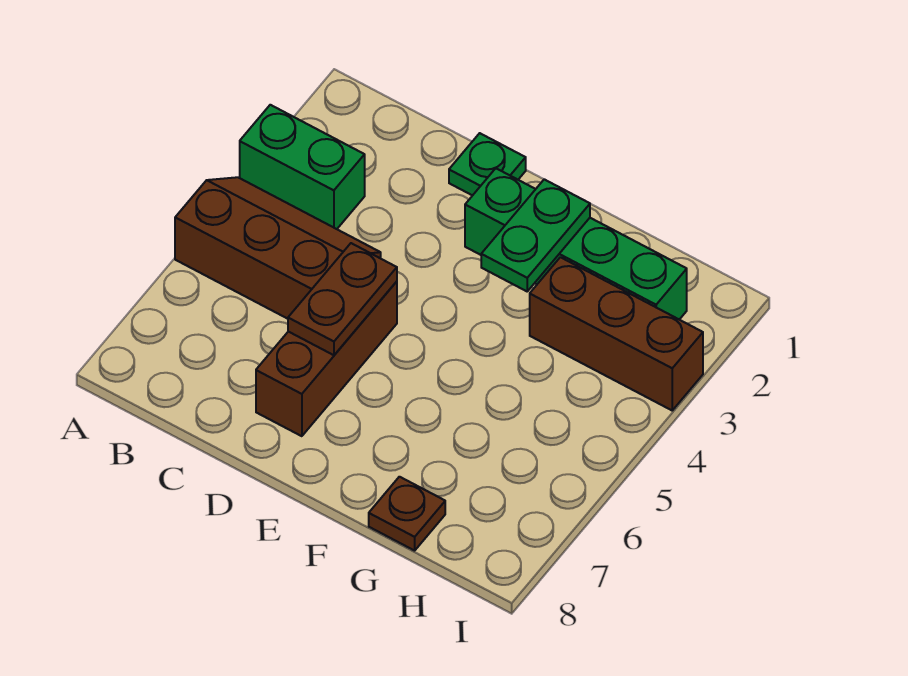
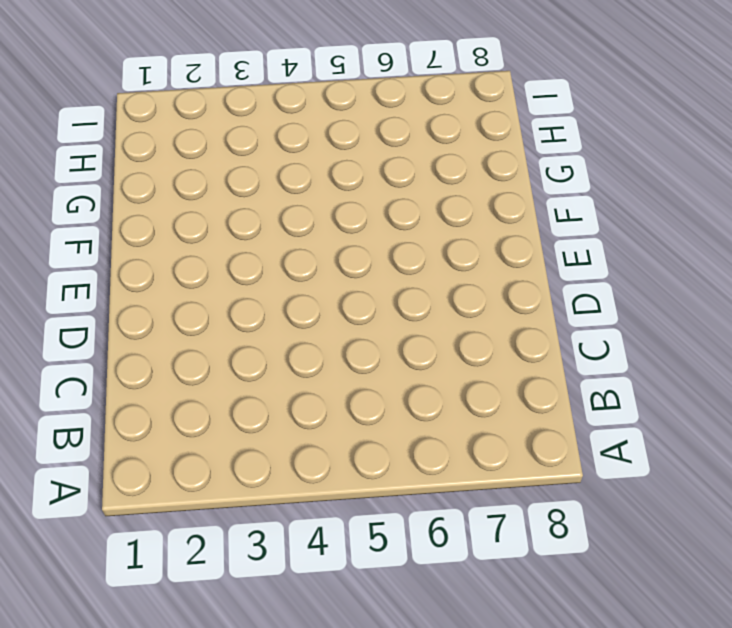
none -> green 1x2 brick [240,105,365,229]
none -> brown 2x3 slope [175,177,381,319]

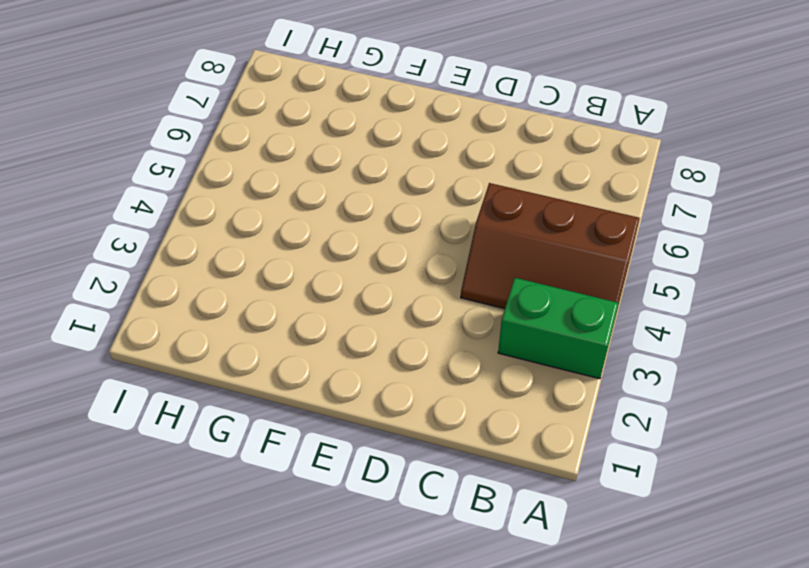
none -> green 1x1 plate [449,133,526,196]
none -> brown 1x3 brick [256,281,397,436]

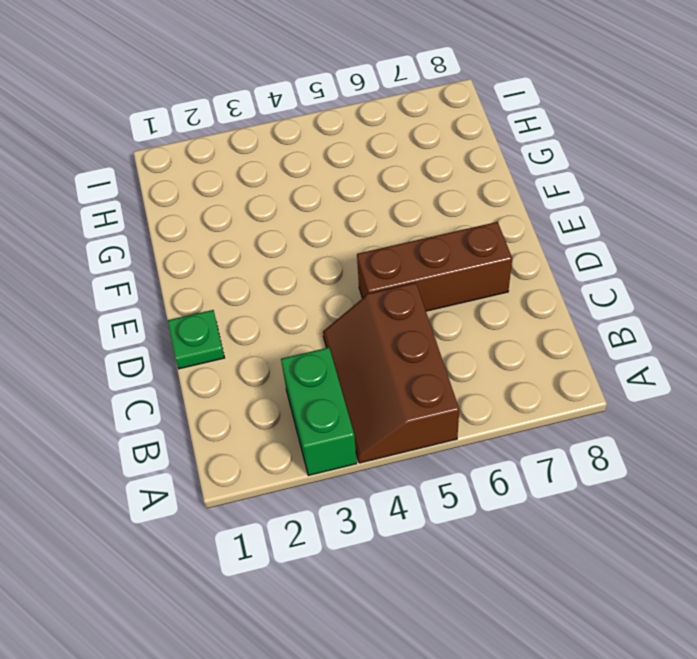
none -> green 1x4 brick [465,168,687,320]
none -> brown 1x3 brick [530,257,703,410]

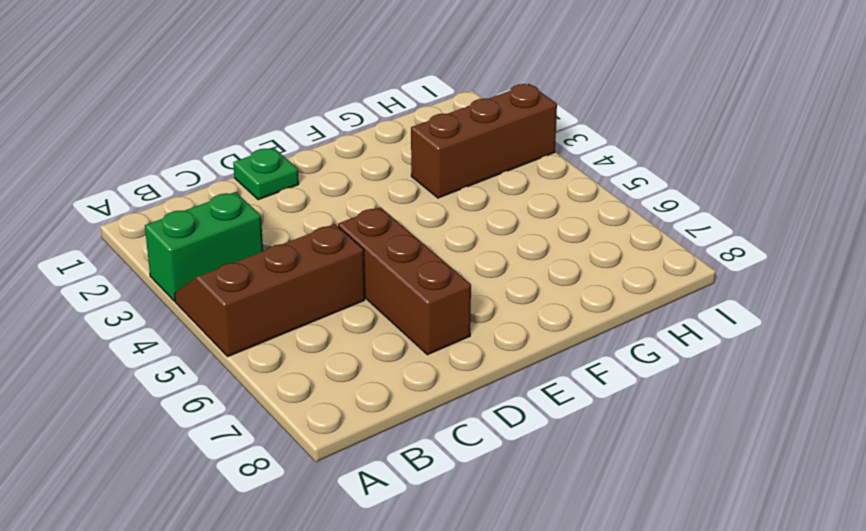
none -> green 1x4 brick [465,168,687,320]
none -> brown 1x1 plate [369,477,445,551]

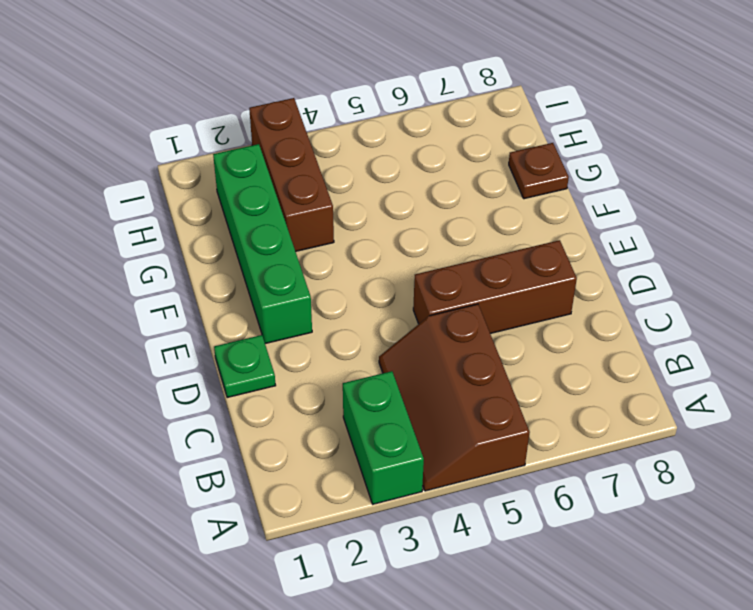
none -> brown 1x2 plate [288,243,397,355]
none -> green 1x2 plate [481,179,590,291]

